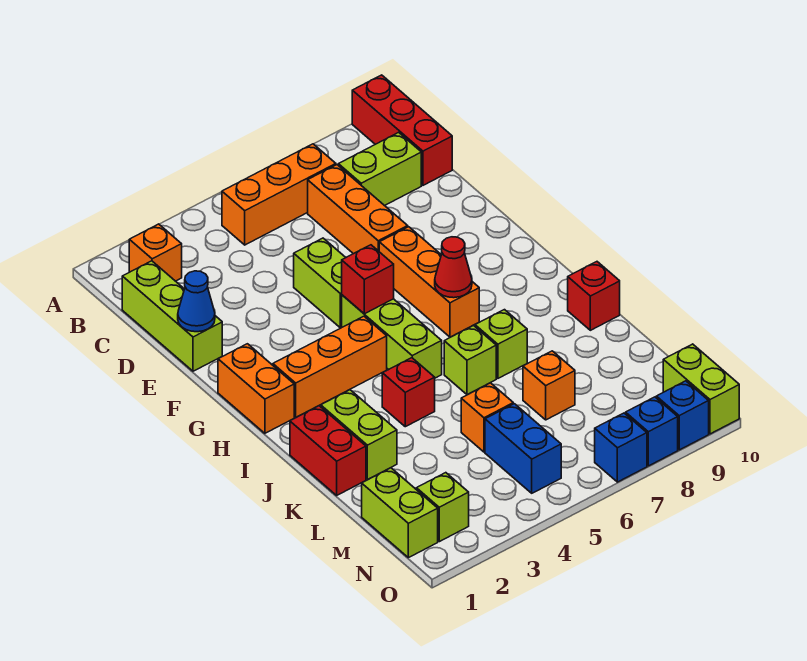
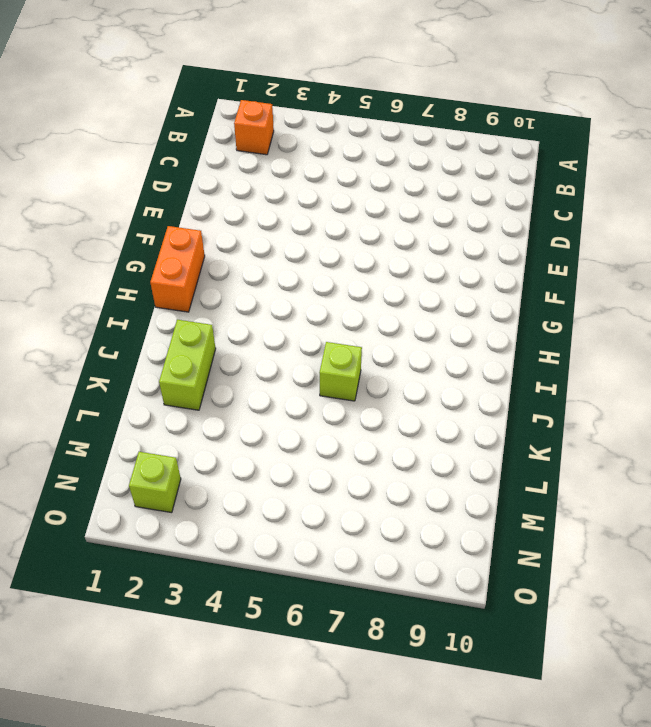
none -> red 1x3 brick [352,75,452,185]
none -> orange 1x3 brick [222,144,336,245]
none -> lime 1x3 brick [122,261,222,371]

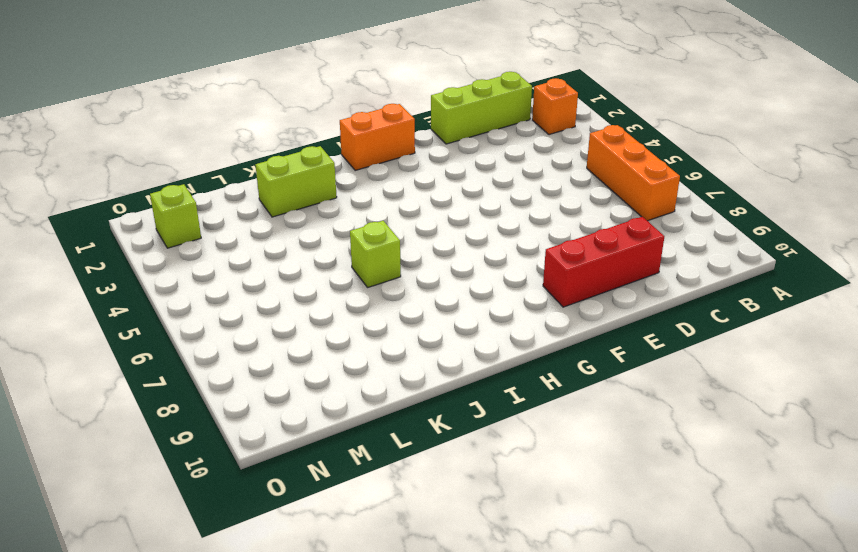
red 1x3 brick [543,217,664,307] -> red 1x3 brick moved to [352,75,452,185]
none -> orange 1x3 brick [308,165,408,254]
none -> lime 1x2 brick [338,132,421,206]
none -> lime 1x2 brick [294,238,346,328]

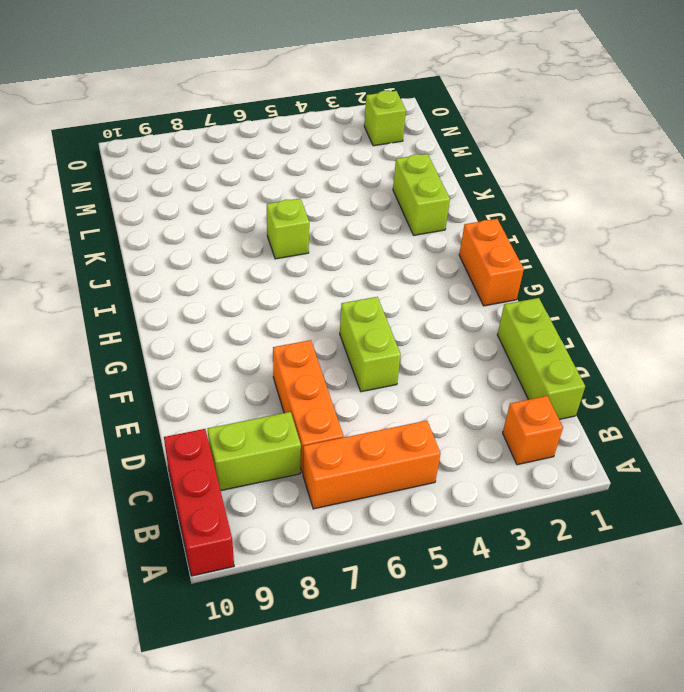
none -> orange 1x3 brick [379,227,479,337]
none -> lime 1x3 brick [342,295,442,378]
none -> orange 1x3 brick [273,316,387,417]

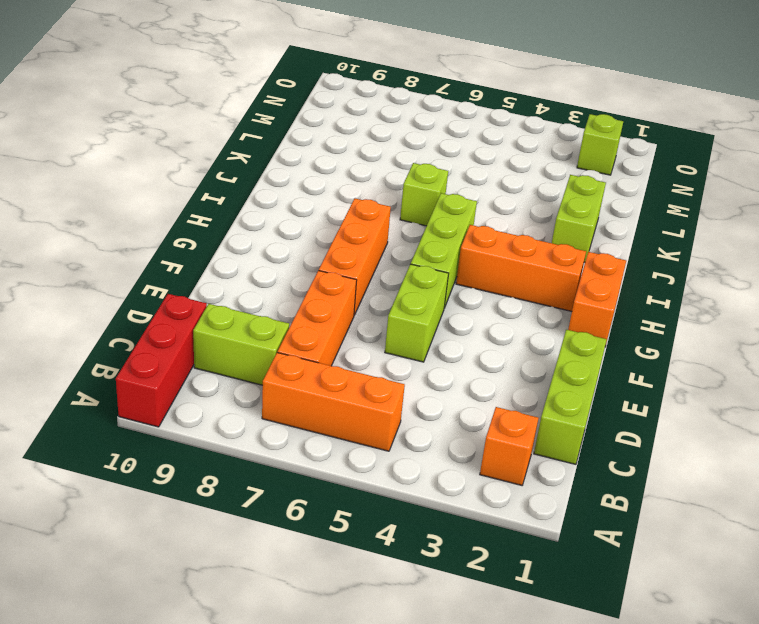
none -> red 1x2 brick [290,406,366,495]
none -> red 1x1 brick [382,358,435,427]
none -> lime 1x1 brick [475,310,527,378]

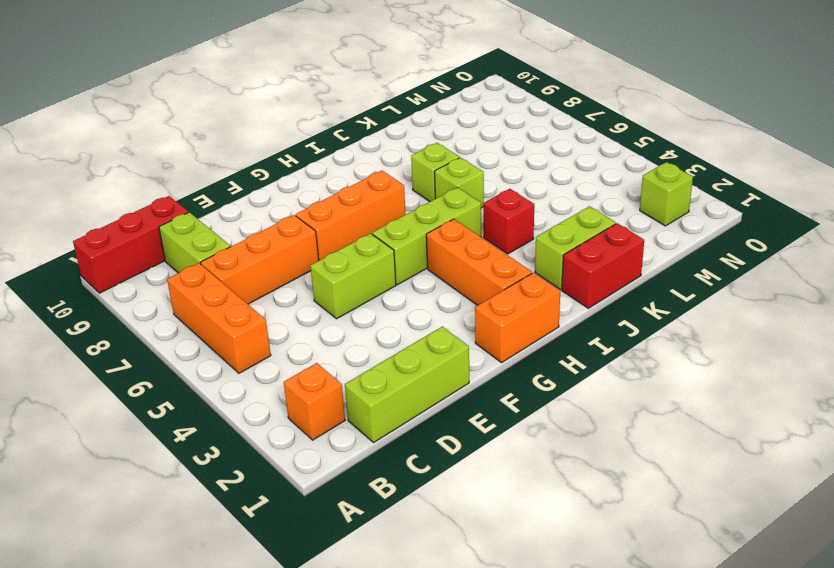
none -> red 1x1 brick [568,262,620,330]
none -> orange 1x1 brick [461,383,513,452]
none -> orange 1x1 brick [523,351,575,420]

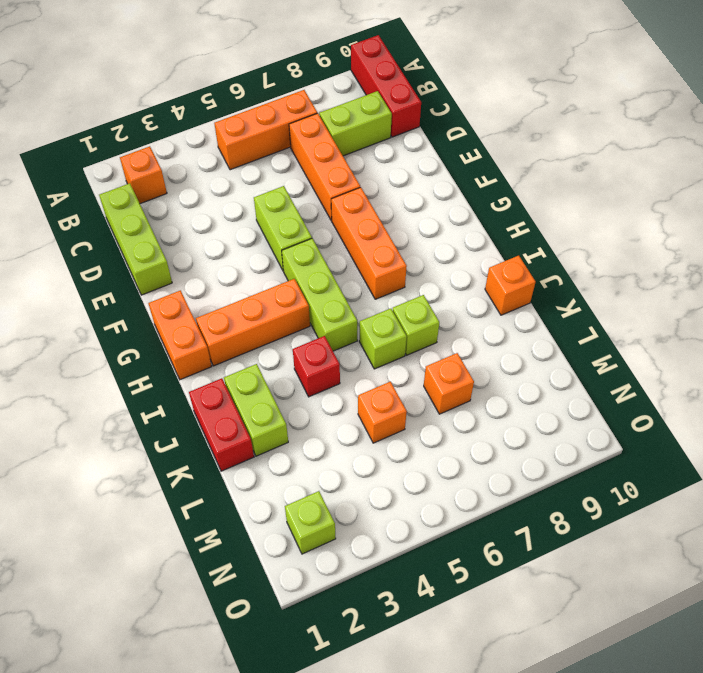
orange 1x1 brick [485,256,536,315] -> red 1x1 brick [568,262,620,330]
none -> lime 1x2 brick [362,468,438,558]
none -> blue 1x2 brick [485,404,561,493]
none -> lime 1x2 brick [663,344,739,434]

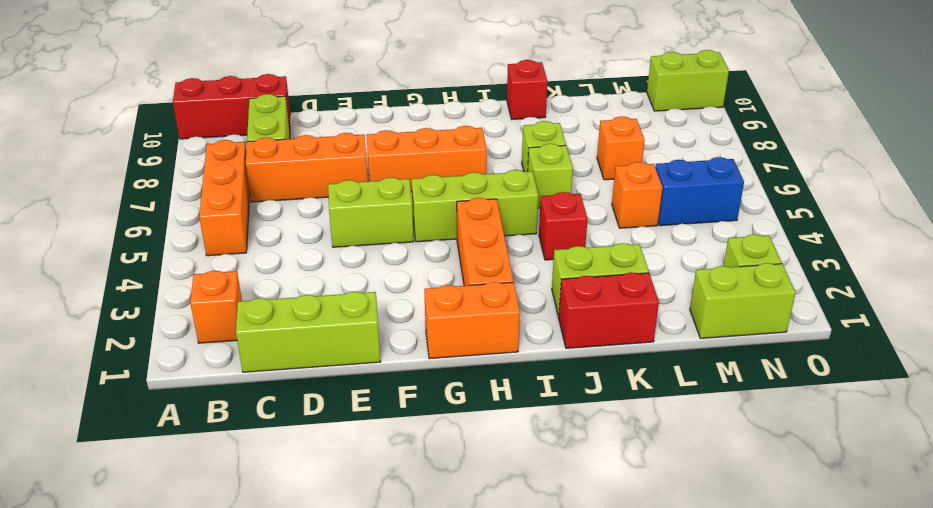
none -> blue 1x1 brick [595,413,647,482]
none -> blue 1x1 brick [626,397,678,466]
none -> blue 1x1 brick [656,381,709,450]

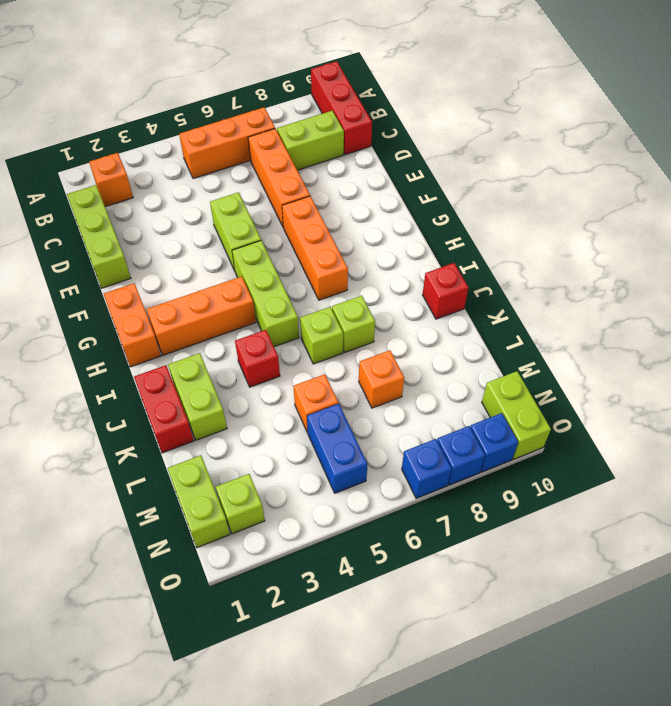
none -> blue 1x1 cone [178,271,215,332]
none -> red 1x1 brick [342,245,394,314]
none -> red 1x1 cone [435,237,472,298]

